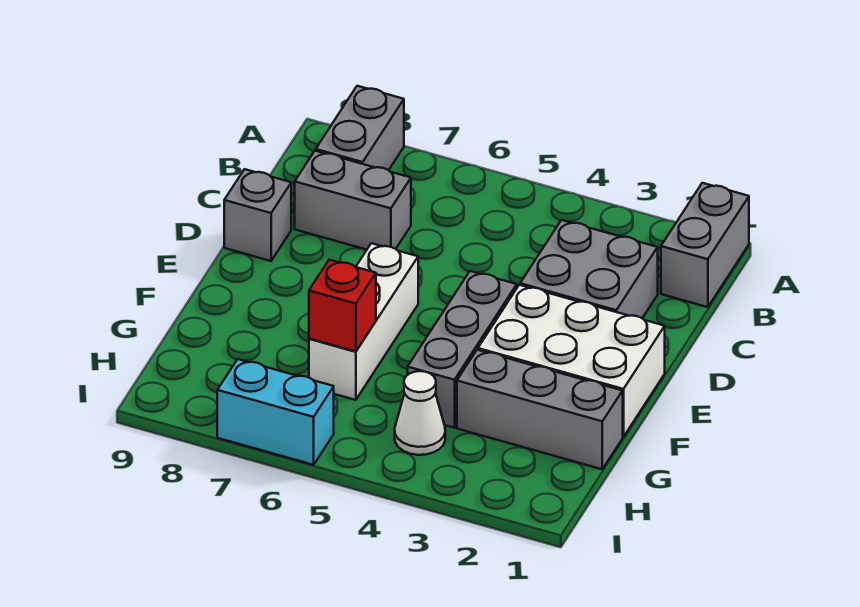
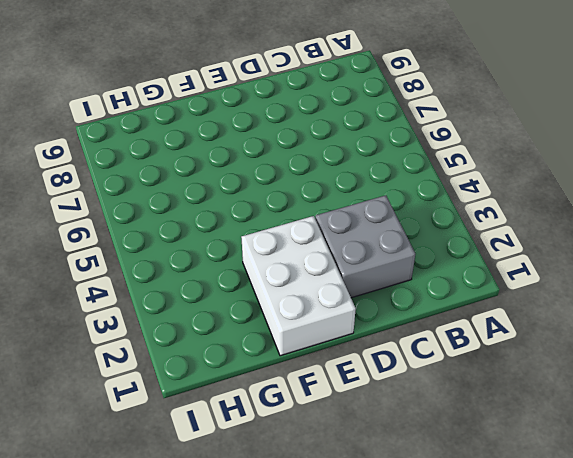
none -> grey 1x2 brick [661,183,749,307]
none -> grey 1x2 brick [316,86,404,170]
none -> grey 1x2 brick [295,151,411,250]

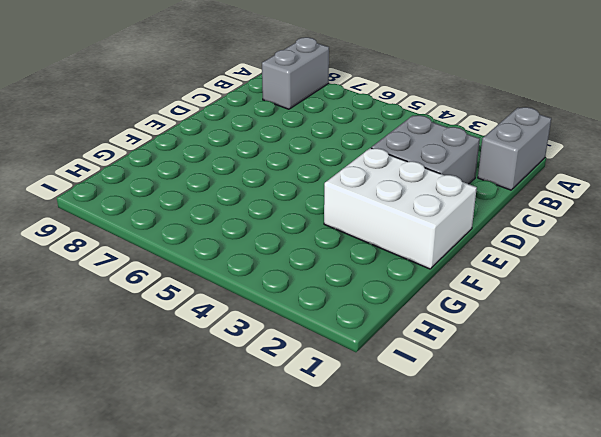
none -> grey 1x2 brick [295,151,411,250]
none -> grey 1x1 brick [224,169,291,261]
none -> grey 1x3 brick [408,271,517,428]

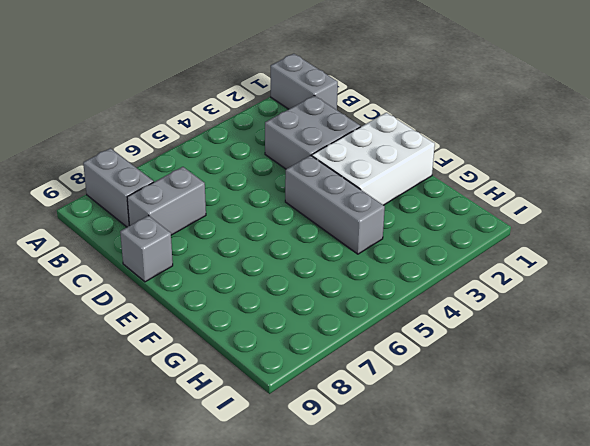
none -> white 1x3 brick [309,243,418,400]
none -> grey 1x3 brick [457,350,623,469]
none -> white 1x1 cone [395,371,445,455]

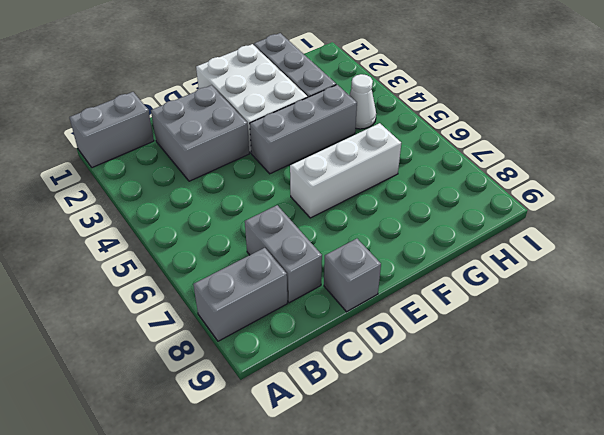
none -> cyan 1x2 brick [217,359,334,465]
none -> red 1x1 brick [309,260,376,352]

